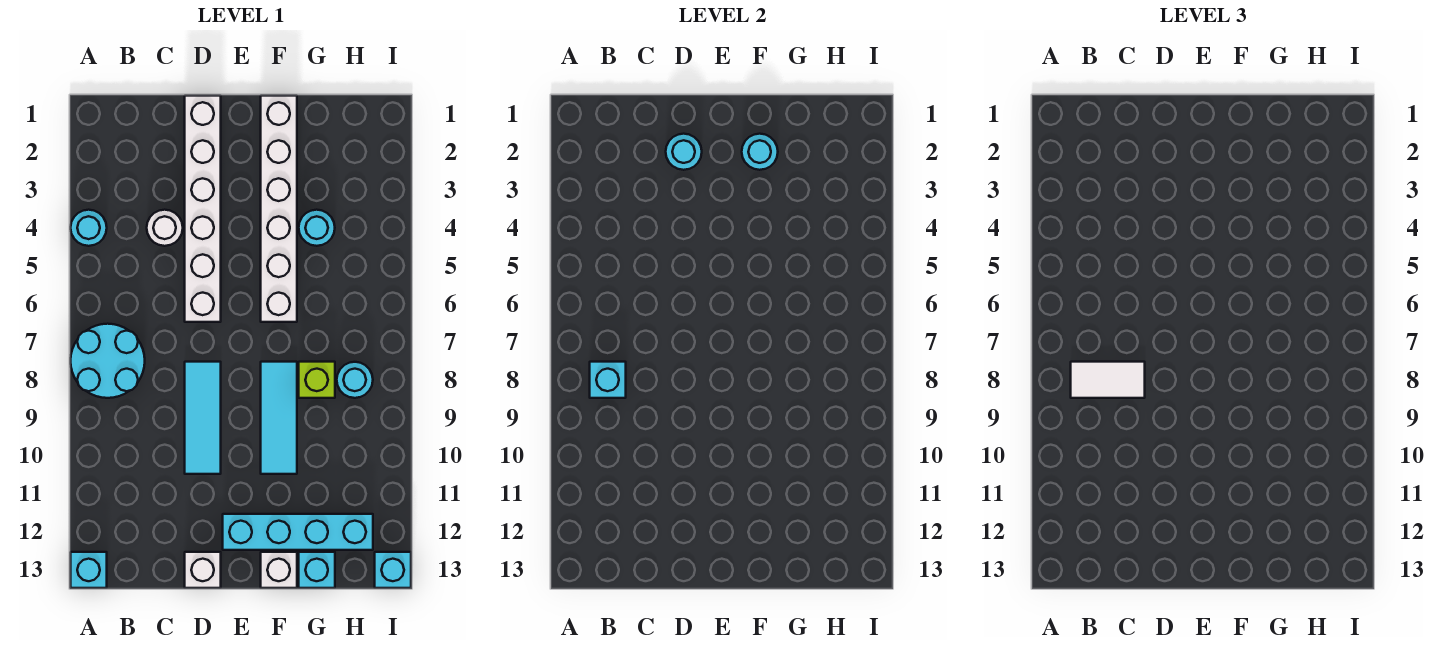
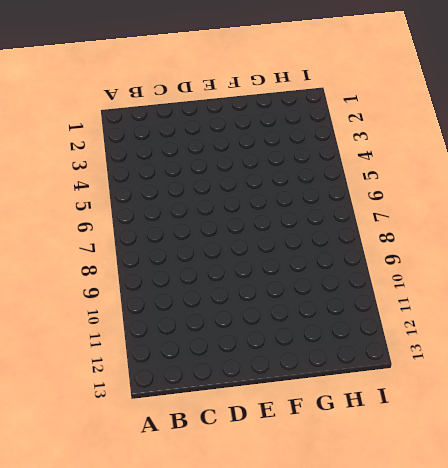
none -> cyan 1x1 round brick [71,210,107,246]
none -> cyan 2x2 round brick [71,324,145,398]
none -> cyan 1x1 brick [71,552,107,588]

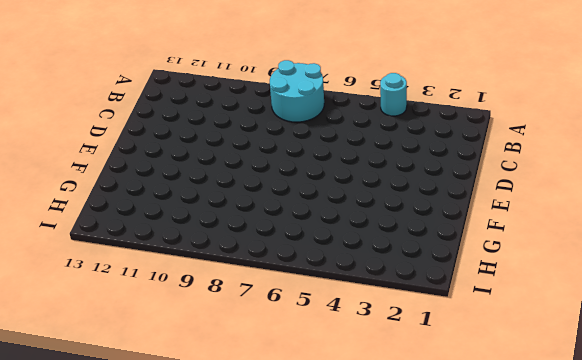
none -> cyan 1x1 brick [71,552,107,588]
none -> white 1x1 round brick [147,210,183,246]
none -> white 1x6 brick [185,96,221,322]

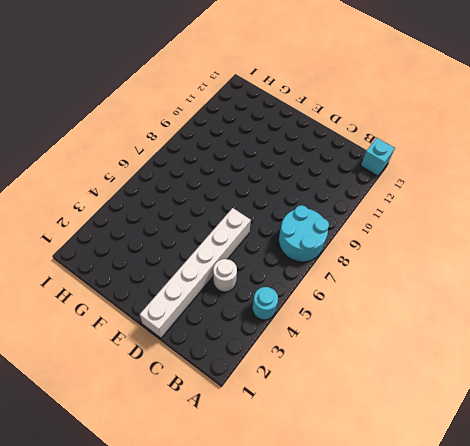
none -> cyan 1x3 tile [185,362,221,474]
none -> white 1x1 brick [185,552,221,588]
none -> cyan 1x4 brick [223,514,373,550]

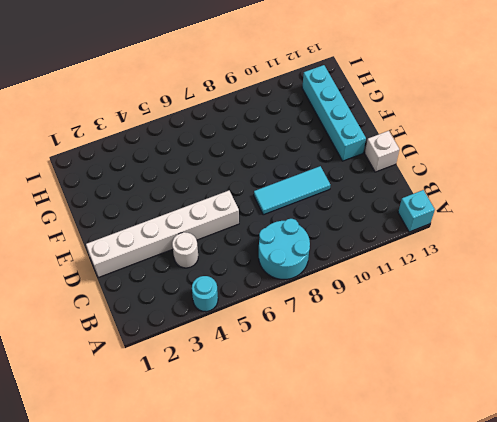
none -> white 1x6 brick [261,96,297,322]
none -> cyan 1x3 tile [261,362,297,474]
none -> white 1x1 brick [261,552,297,588]

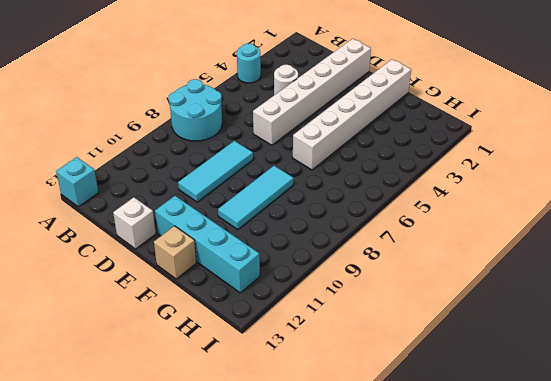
tan 1x1 brick [154,226,196,279] -> white 1x1 brick [261,552,297,588]
none -> cyan 1x1 round brick [299,210,335,246]
none -> lime 1x1 brick [299,362,335,398]
none -> cyan 1x1 brick [299,552,335,588]

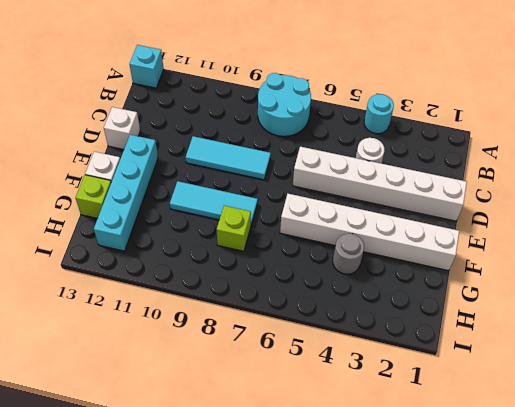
grey 1x1 round brick [333,233,364,274] -> cyan 1x1 round brick [299,210,335,246]
lime 1x1 brick [75,175,111,218] -> cyan 1x1 brick [299,552,335,588]
none -> cyan 1x1 round brick [337,362,373,398]
none -> cyan 1x1 brick [375,552,411,588]
none -> cyan 1x1 brick [590,362,626,398]

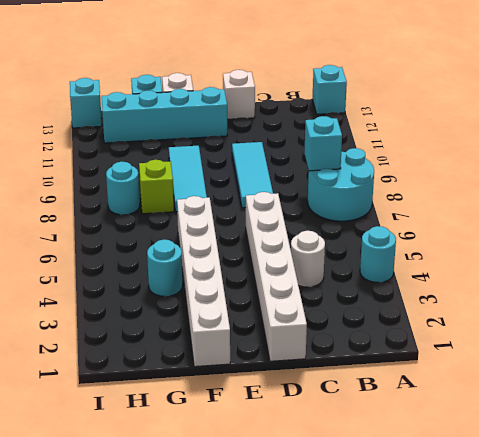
none -> cyan 1x1 round brick [666,134,702,170]
none -> cyan 1x1 round brick [742,134,778,170]
none -> white 1x2 tile [1071,362,1145,398]

